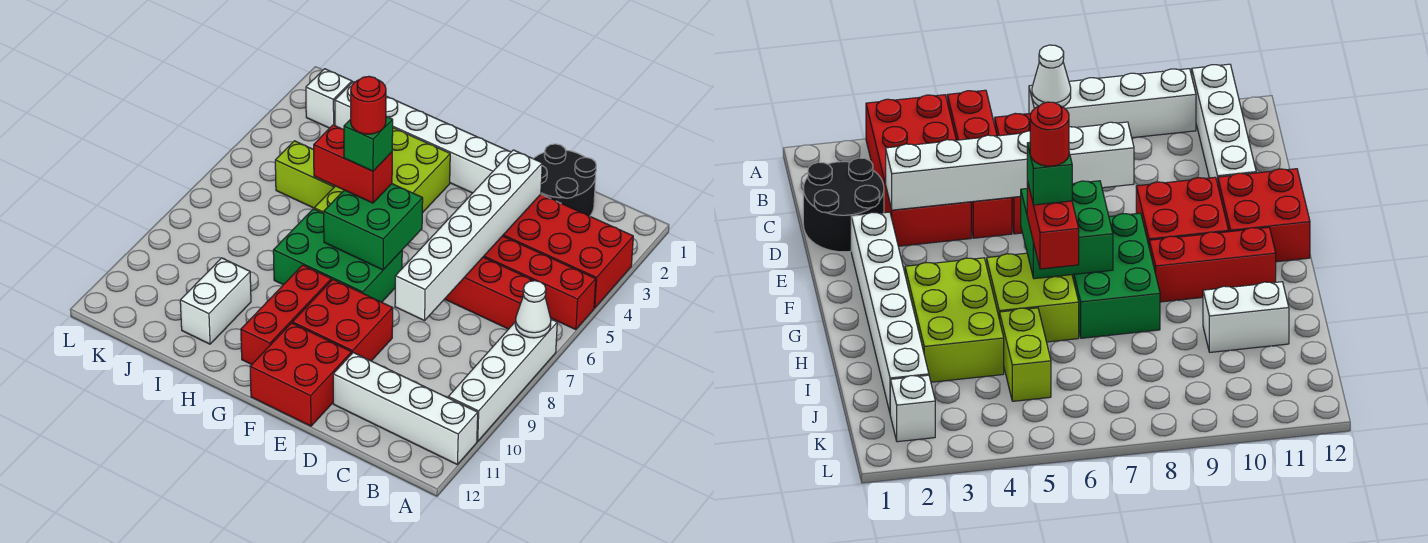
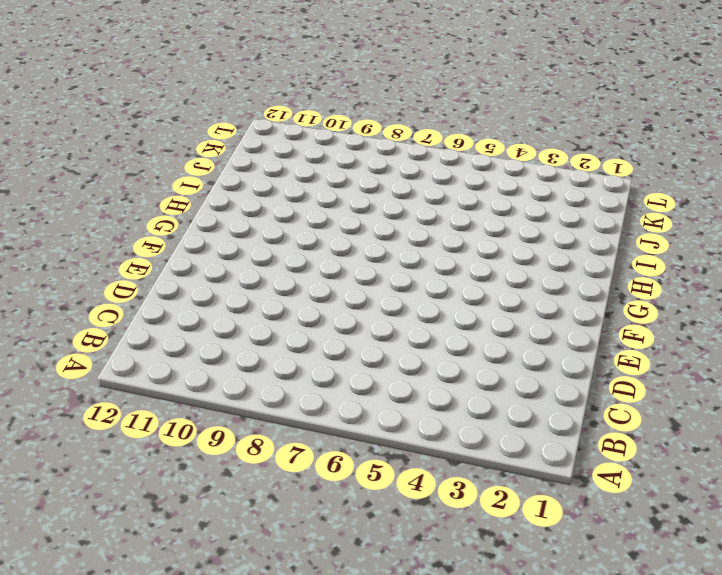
none -> red 2x4 brick [503,194,633,308]
none -> red 1x4 brick [484,236,596,330]
none -> white 1x4 brick [448,319,557,441]

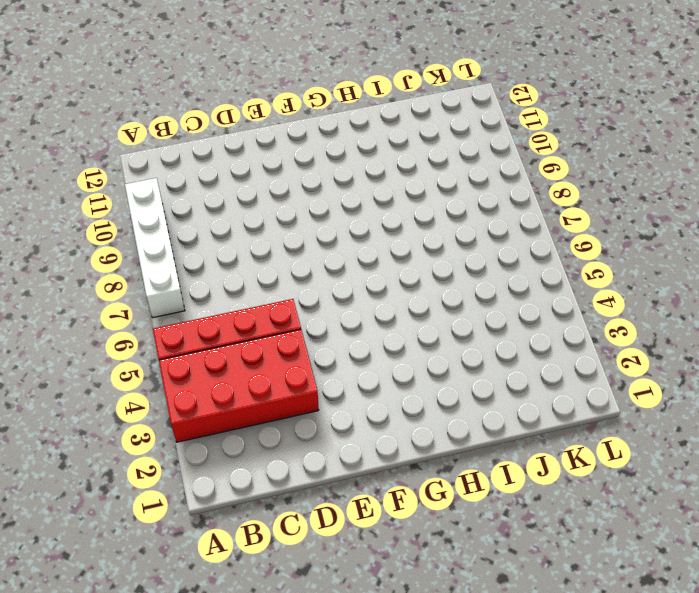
none -> white 1x4 brick [333,353,478,464]
none -> red 1x3 brick [445,257,534,329]
none -> black 2x2 round brick [533,144,596,216]

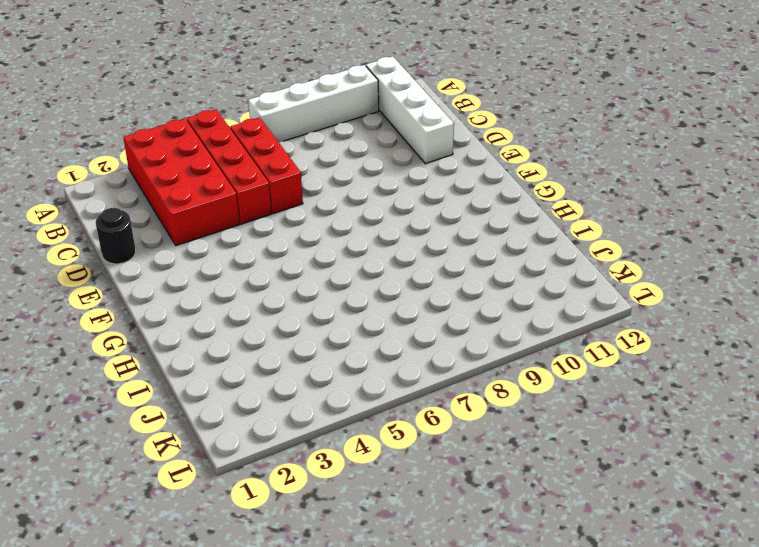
black 1x1 round brick [96,208,136,264] -> black 2x2 round brick [533,144,596,216]
none -> white 1x6 brick [335,82,511,193]
none -> red 2x2 brick [292,280,393,361]
none -> red 2x2 brick [250,323,352,426]

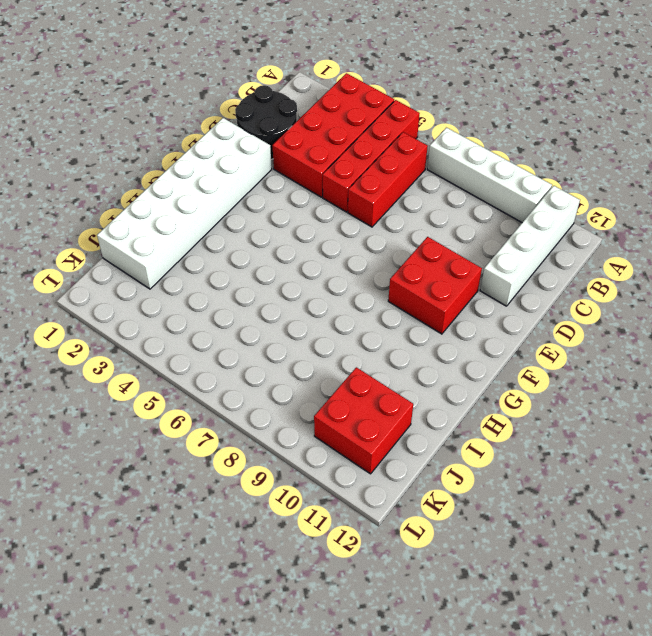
white 2x6 brick [97,118,272,289] -> white 1x6 brick [335,82,511,193]
red 2x2 brick [314,367,413,474] -> red 2x2 brick moved to [250,323,352,426]
none -> green 2x3 brick [273,209,402,302]
none -> lime 2x3 brick [392,128,450,213]
none -> lime 2x2 brick [987,253,1079,342]

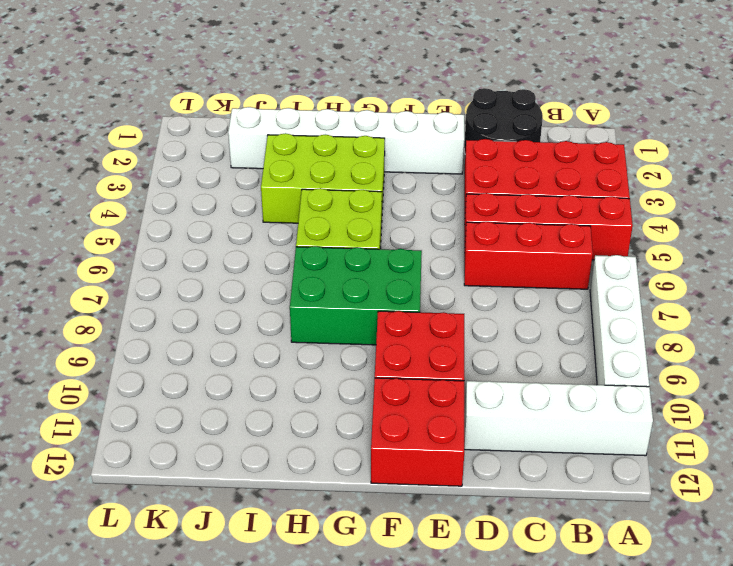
none -> red 1x3 brick [241,265,331,365]
none -> lime 1x2 brick [275,141,335,208]
none -> white 1x2 brick [180,258,251,344]

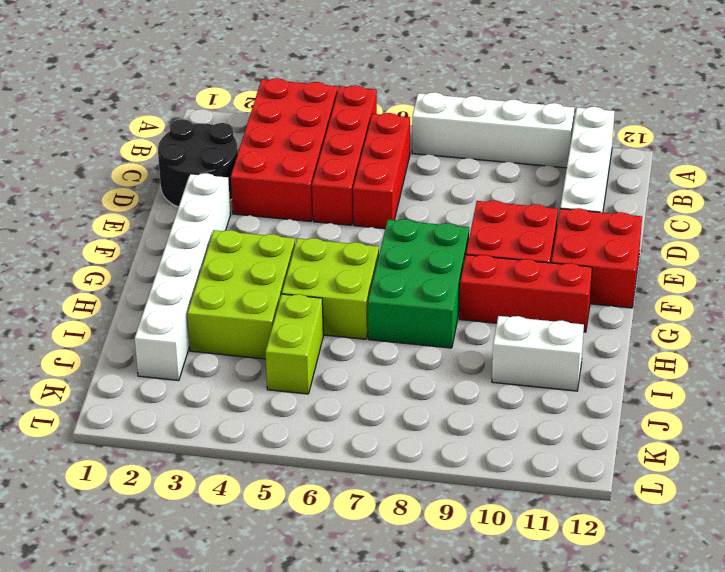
none -> white 1x1 brick [306,69,352,128]
none -> white 1x1 cone [515,281,551,338]
none -> white 1x6 brick [395,150,542,321]

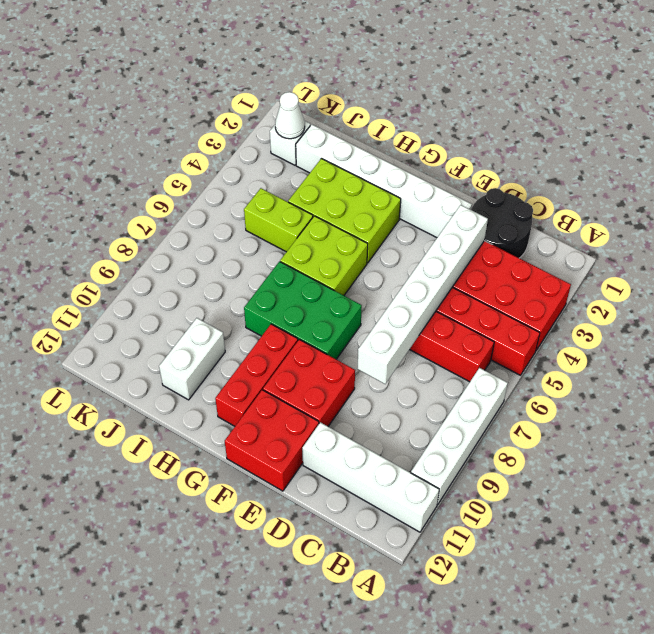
white 1x1 cone [275,92,305,139] -> white 1x1 cone moved to [515,281,551,338]
none -> green 2x2 brick [324,184,423,270]
none -> red 1x2 brick [314,125,392,203]
none -> green 1x1 brick [344,117,393,171]

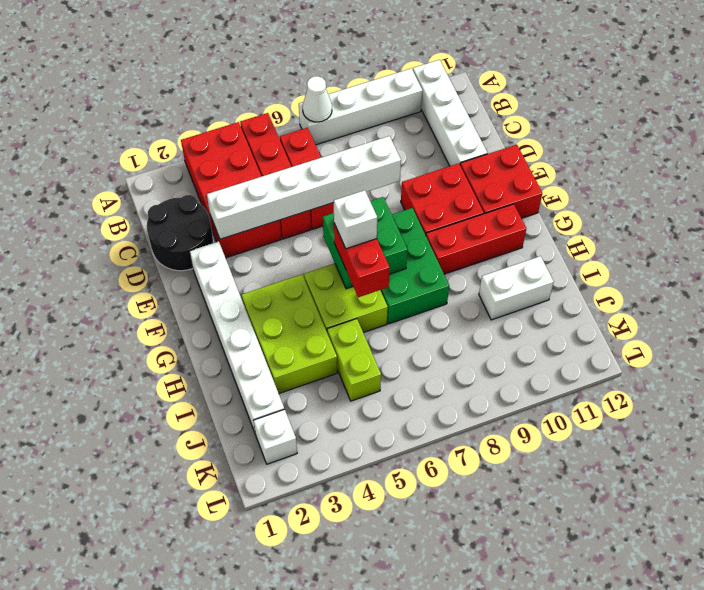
white 1x1 brick [333,190,377,249] -> green 1x1 brick [344,117,393,171]
none -> red 1x1 round brick [351,76,386,134]

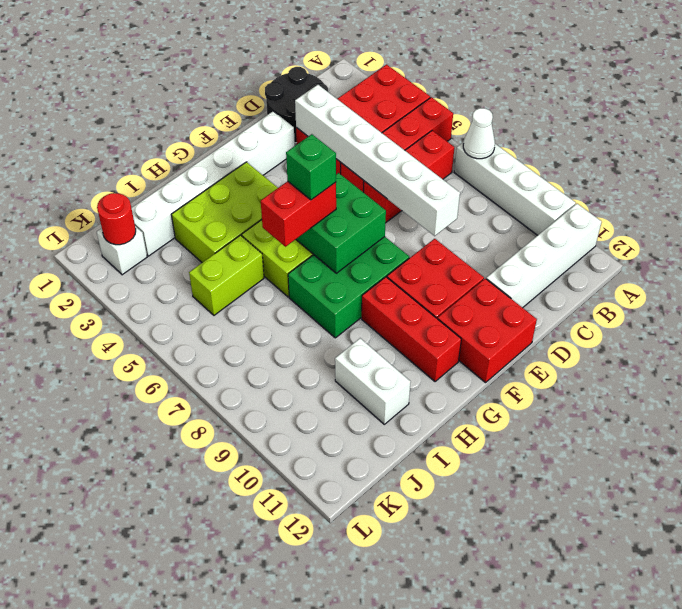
red 1x1 round brick [97,193,136,245] -> red 1x1 round brick moved to [351,76,386,134]

